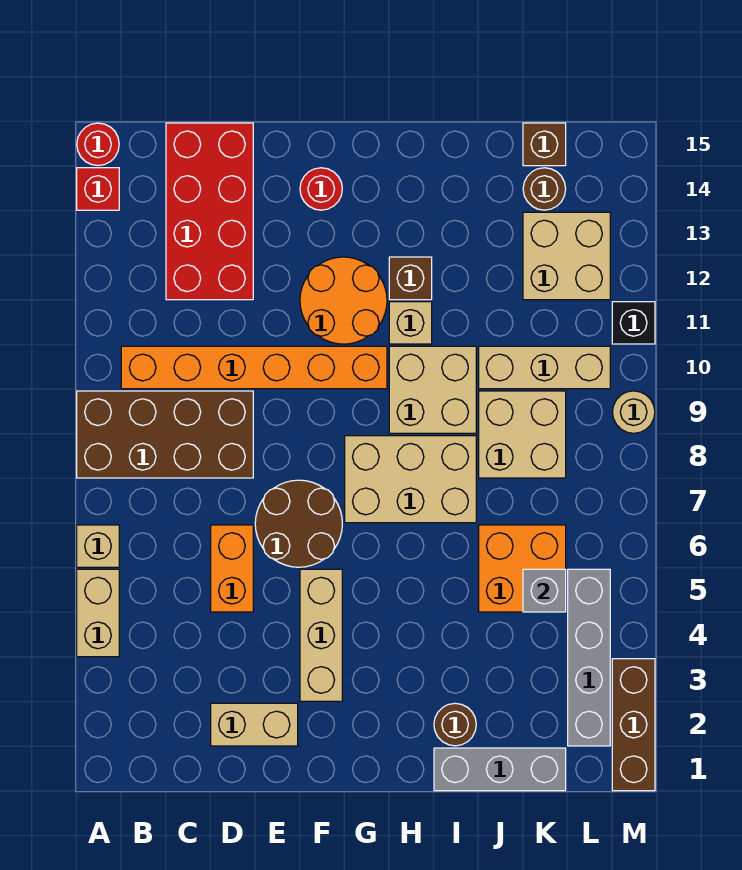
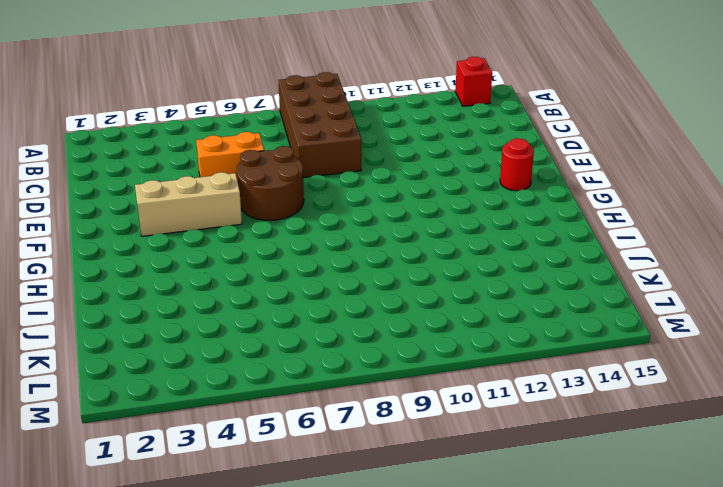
none -> tan 1x2 brick [77,569,119,657]
none -> tan 1x1 brick [77,525,119,567]
none -> red 1x1 round brick [77,123,119,166]
none -> orange 1x6 brick [121,346,387,389]

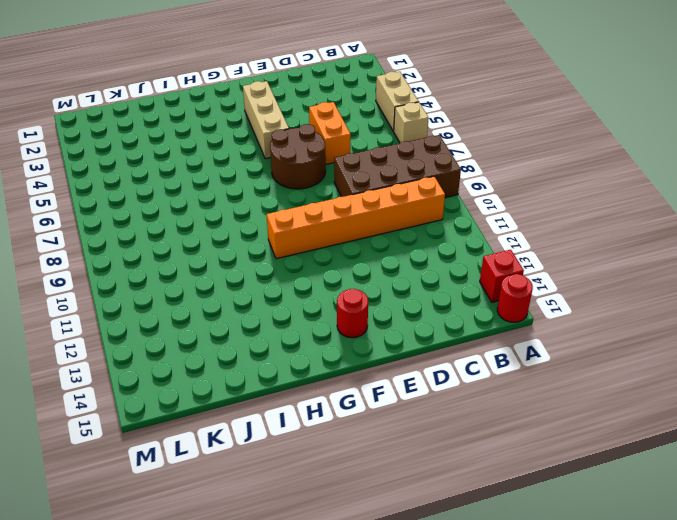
none -> red 2x4 brick [166,123,253,300]
none -> tan 1x2 brick [211,703,298,746]
none -> orange 2x2 round brick [300,257,387,344]
none -> tan 2x3 brick [345,436,476,523]

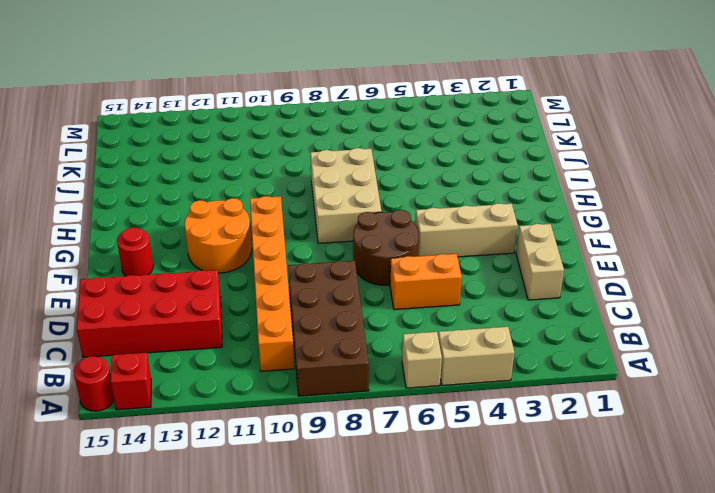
none -> tan 2x2 brick [389,346,476,433]
none -> tan 1x1 brick [389,302,432,344]
none -> brown 1x1 brick [389,257,432,300]
none -> grey 1x3 brick [434,748,566,791]

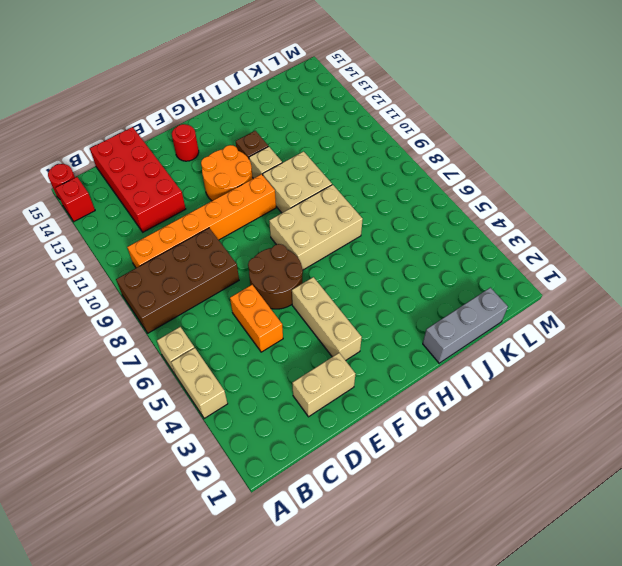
none -> brown 1x1 round brick [434,703,476,746]
none -> orange 2x2 brick [479,525,566,612]
none -> tan 2x2 brick [479,391,566,478]
none -> tan 1x3 brick [479,346,610,389]

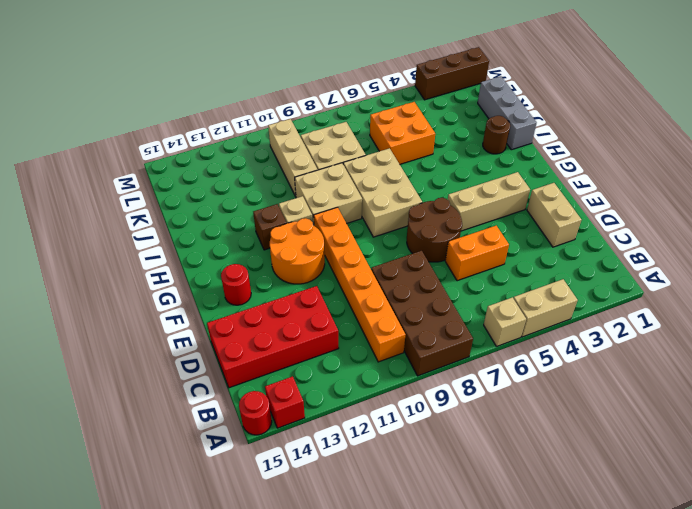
none -> tan 2x2 brick [523,212,610,300]
none -> brown 1x1 round brick [523,168,566,210]
none -> brown 1x1 brick [523,123,566,166]
none -> grey 1x4 brick [568,569,610,746]

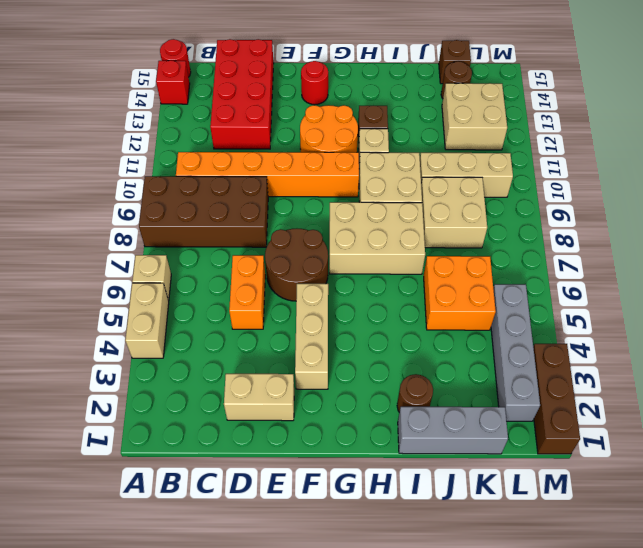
none -> tan 1x1 round brick [612,391,655,433]
none -> black 1x1 brick [612,302,655,344]
none -> grey 1x1 brick [523,569,566,612]

